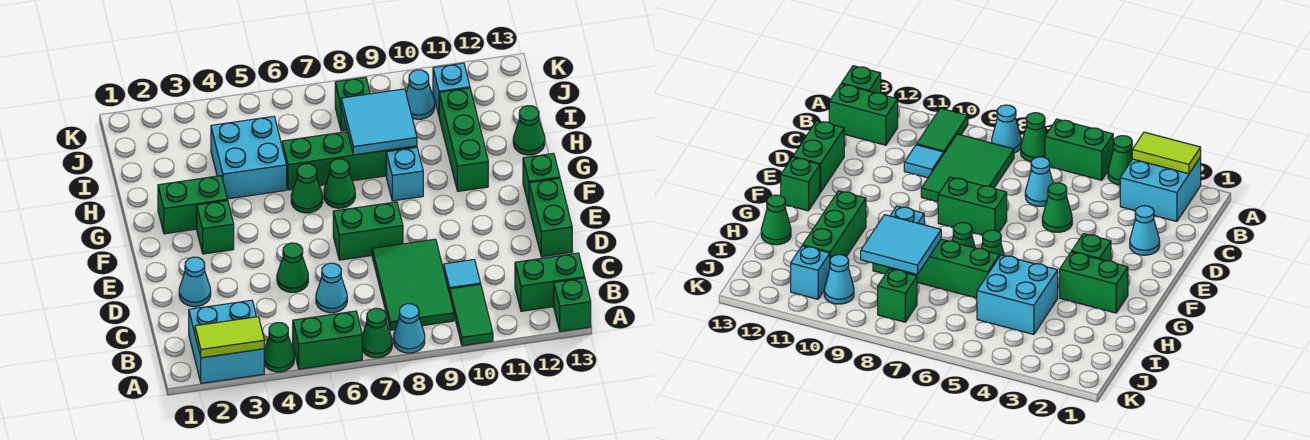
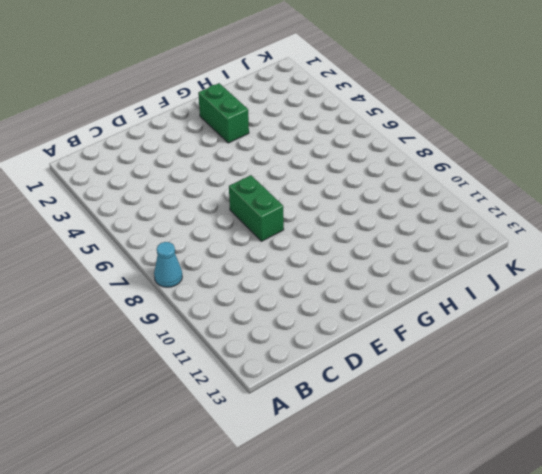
none -> cyan 2x2 brick [189,300,264,383]
none -> green 1x1 cone [264,323,294,372]
none -> green 1x2 brick [293,311,362,369]
none -> green 1x1 cone [362,308,392,358]

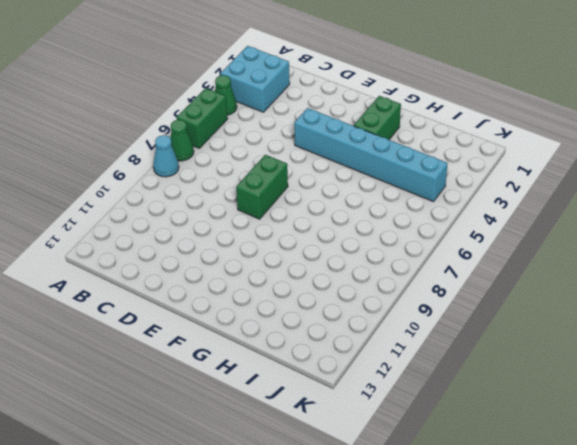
cyan 1x6 brick [294,108,448,202] -> cyan 2x2 brick [211,116,287,199]
none -> green 1x2 tile [450,284,493,346]
none -> green 1x1 brick [554,278,591,332]
none -> green 2x3 tile [372,239,454,330]
none -> green 1x2 brick [515,253,585,311]

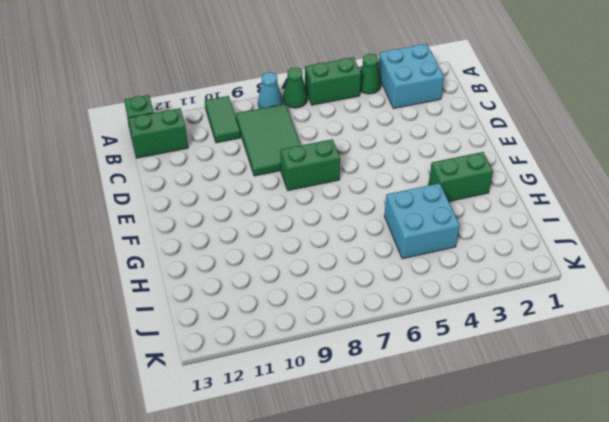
none -> cyan 1x1 cone [316,263,347,313]
none -> cyan 1x1 tile [444,260,481,294]
none -> cyan 1x1 cone [179,257,211,307]
none -> green 1x1 cone [277,243,308,292]

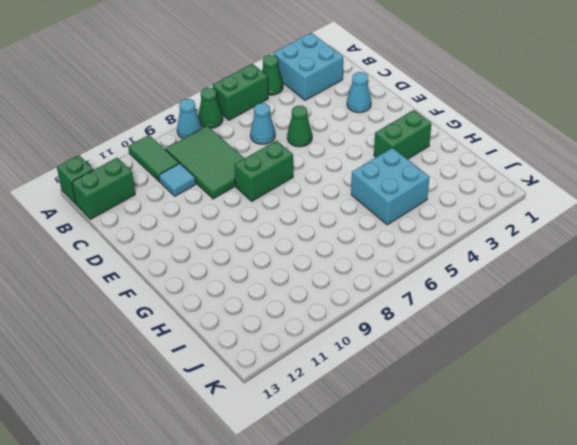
none -> green 1x2 brick [529,178,572,257]
none -> green 1x1 brick [197,201,234,254]
none -> green 1x1 brick [523,153,560,206]
none -> green 1x1 cone [291,164,323,213]

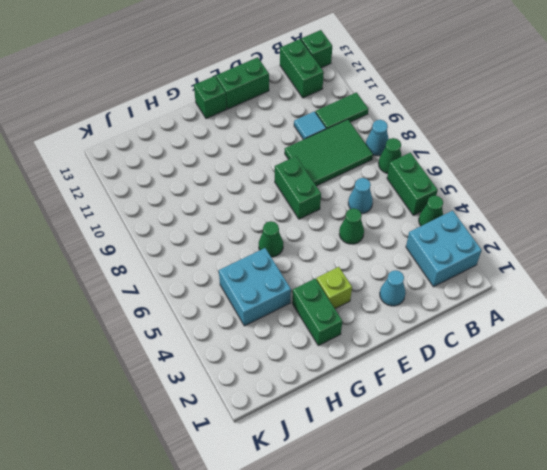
lime 1x1 brick [316,267,352,309] -> green 1x1 brick [197,201,234,254]
none -> green 1x1 cone [324,159,355,208]
none -> cyan 1x1 brick [386,147,423,201]
none -> green 1x3 brick [439,88,488,191]
none -> green 1x4 brick [282,132,417,190]

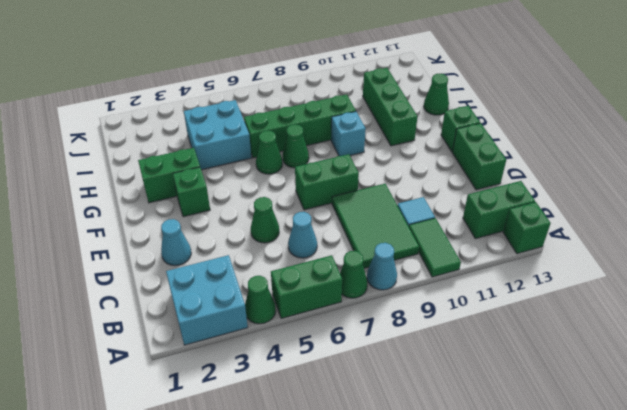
none -> green 1x1 brick [335,77,370,131]
none -> cyan 1x1 cone [406,70,435,119]
none -> cyan 1x1 brick [433,63,470,115]
none -> lime 1x2 tile [195,317,264,358]

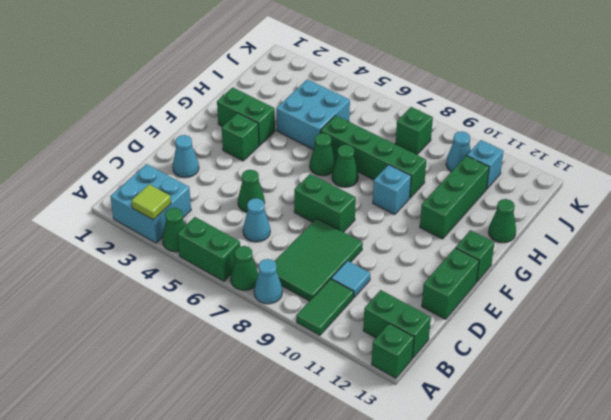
lime 1x1 tile [131,184,171,220] -> lime 1x2 tile [195,317,264,358]
none -> cyan 2x2 tile [341,89,417,155]

